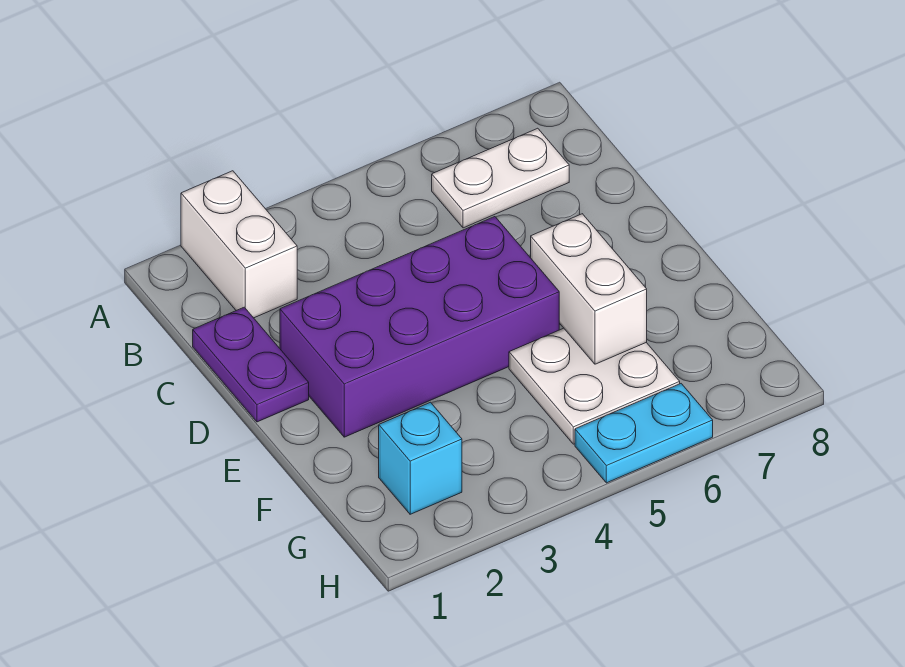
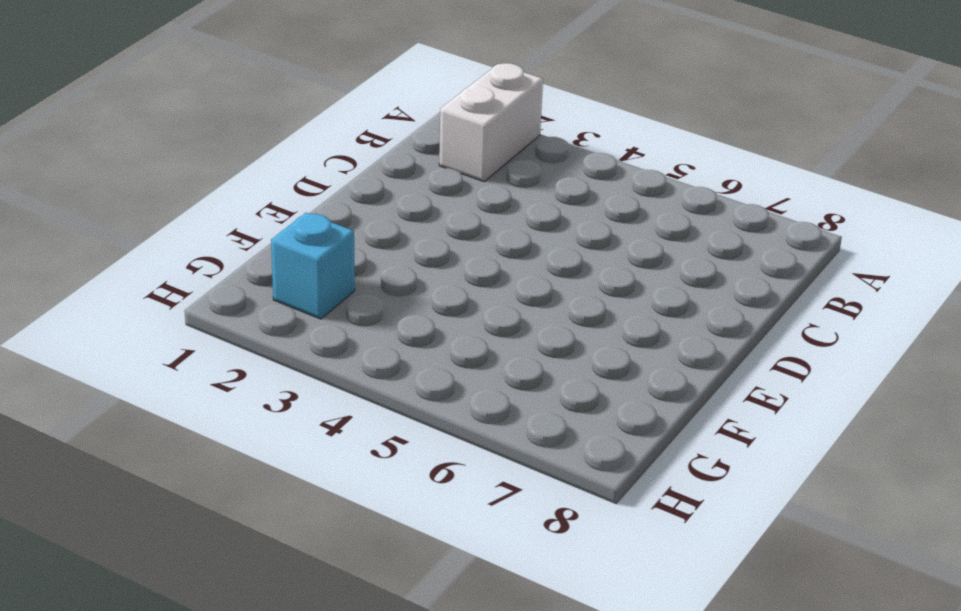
none -> white 1x2 plate [432,128,569,228]
none -> purple 1x2 plate [193,307,309,422]

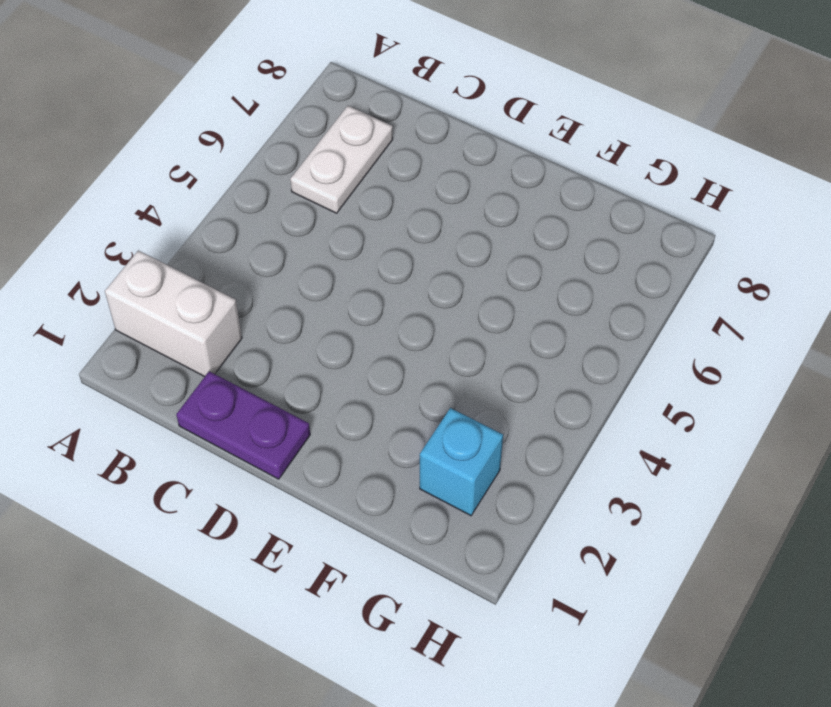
none -> purple 2x4 brick [280,217,559,437]
none -> white 2x2 plate [509,328,680,444]

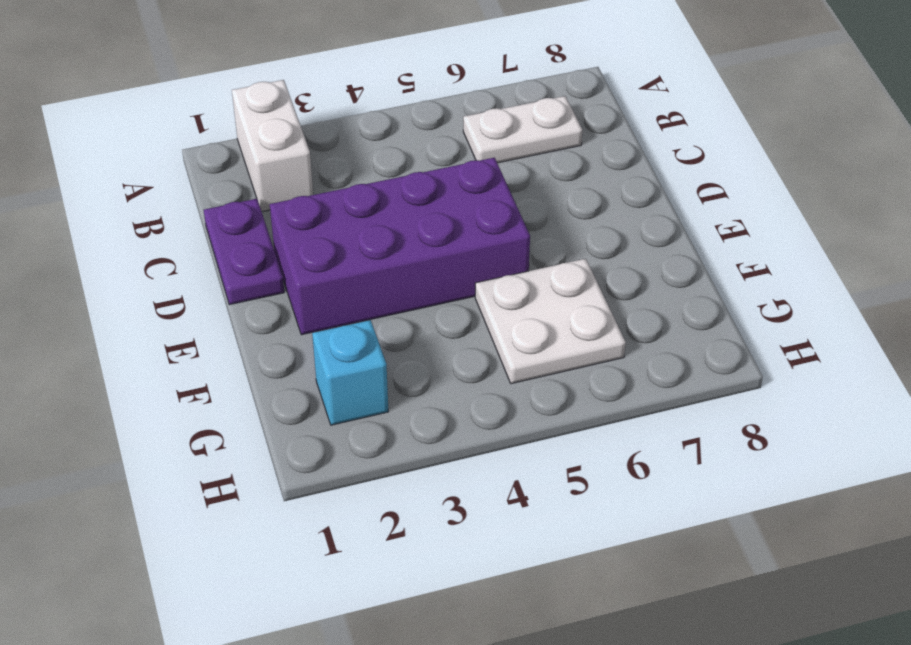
none -> cyan 1x2 plate [575,384,713,483]
none -> white 1x2 brick [531,214,647,364]

